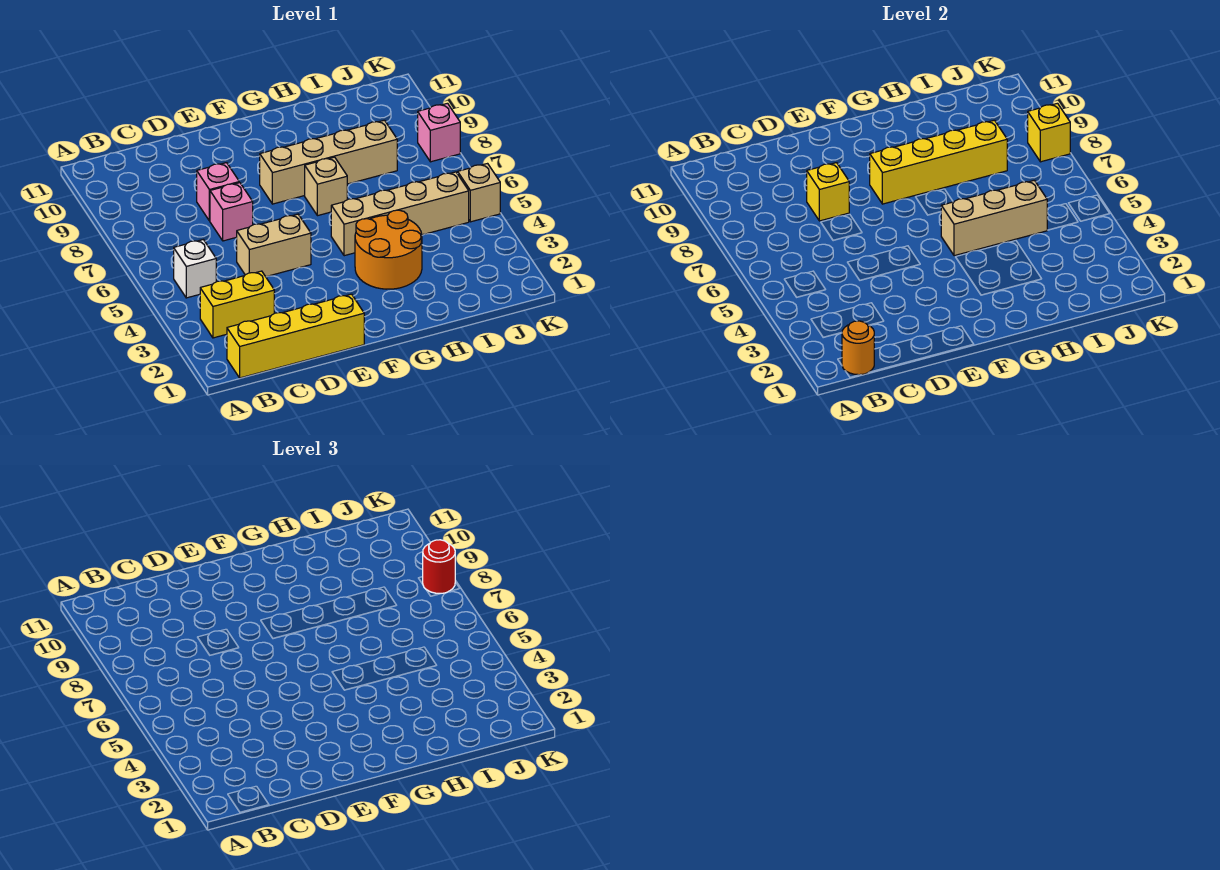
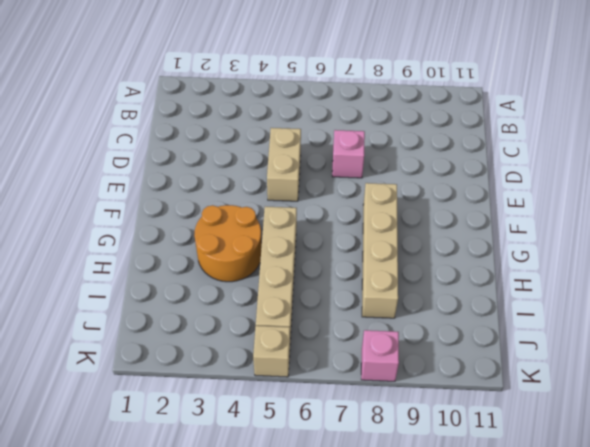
none -> yellow 1x4 brick [227,294,364,378]
none -> yellow 1x2 brick [200,271,274,338]
none -> white 1x1 brick [174,240,216,298]

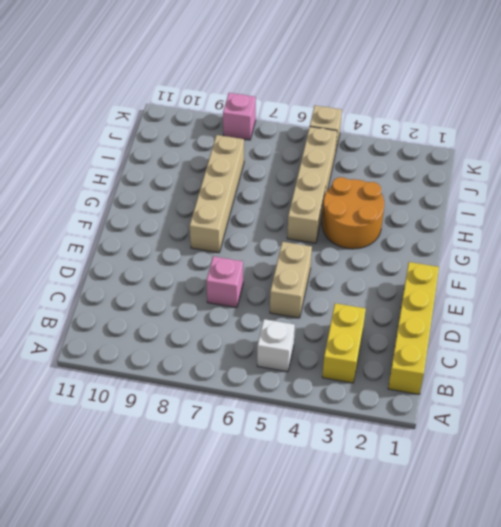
none -> pink 1x1 brick [197,163,239,221]
none -> tan 1x1 brick [305,157,347,216]
none -> orange 1x1 round brick [842,321,874,375]

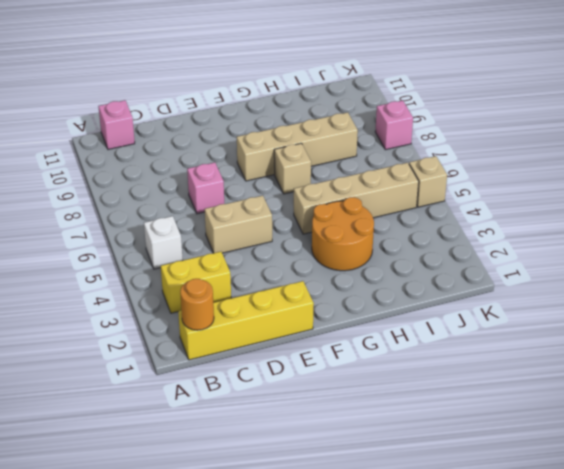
pink 1x1 brick [98,100,135,149] -> pink 1x1 brick moved to [197,163,239,221]
none -> yellow 1x1 brick [807,163,849,221]
none -> yellow 1x4 brick [870,120,1007,204]
none -> tan 1x3 brick [941,180,1047,256]

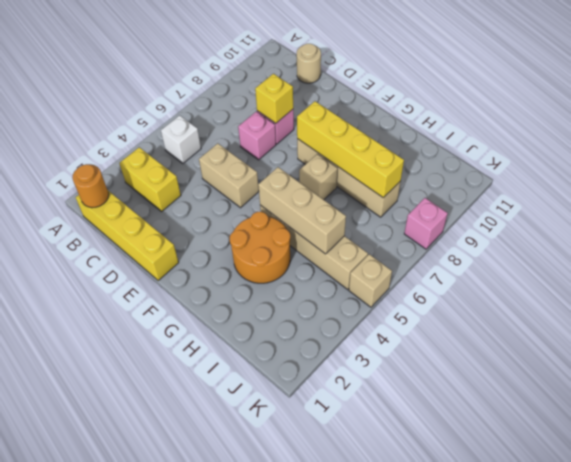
tan 1x1 round brick [297,44,321,83] -> none
none -> yellow 1x1 brick [1028,103,1070,162]
none -> red 1x1 round brick [423,540,455,594]

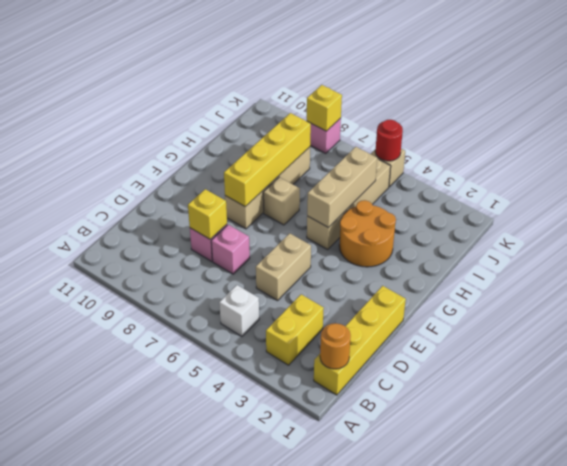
red 1x1 round brick [375,120,403,161] -> red 1x1 round brick moved to [423,540,455,594]

